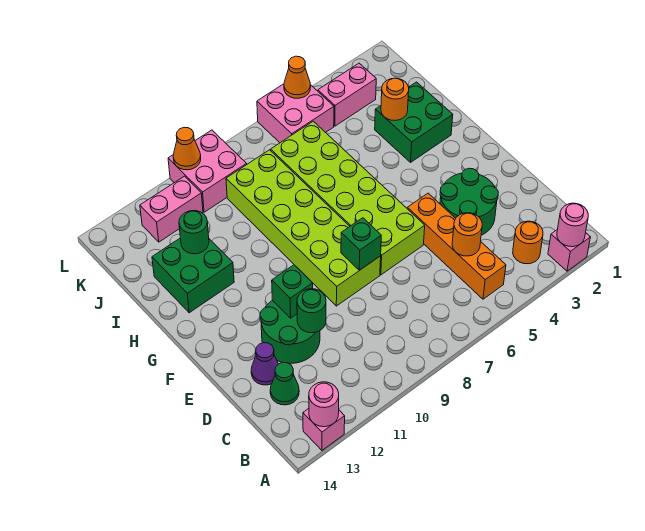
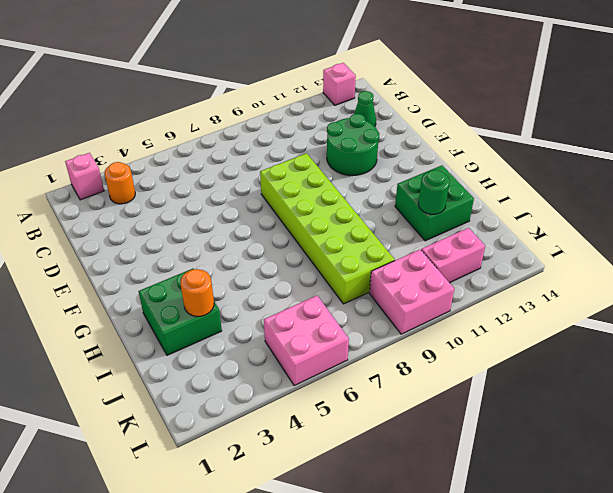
none -> orange 1x4 brick [407,193,506,299]
none -> green 2x2 round brick [440,168,498,235]
none -> purple 1x1 cone [251,343,278,385]

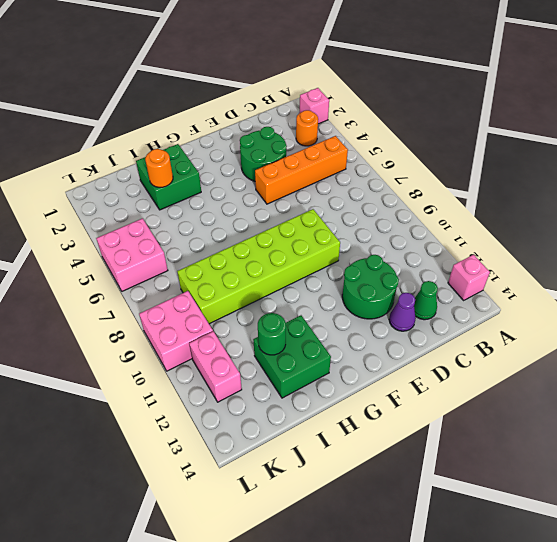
none -> lime 2x6 brick [271,121,425,275]
none -> pink 1x2 brick [318,63,376,126]
none -> pink 1x1 round brick [557,203,588,247]

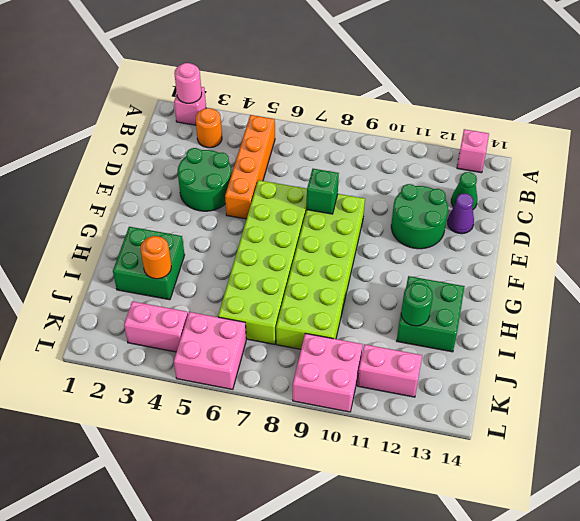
none -> pink 1x1 round brick [309,382,339,427]
none -> orange 1x1 round brick [452,213,482,256]
none -> green 1x1 round brick [297,289,326,333]

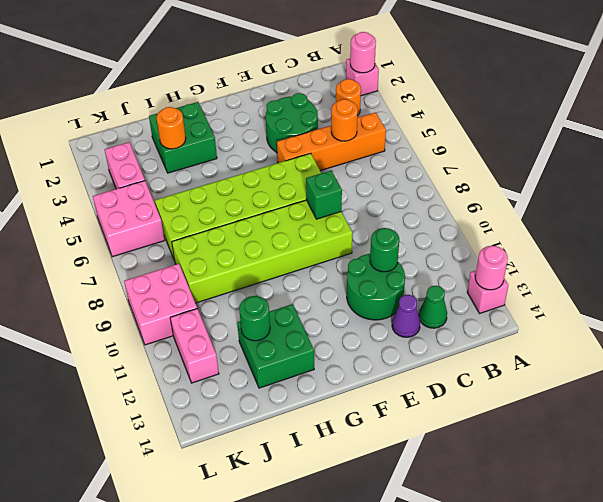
none -> green 1x1 brick [272,265,313,318]
none -> orange 1x1 cone [284,56,311,98]
none -> orange 1x1 cone [173,127,201,170]

